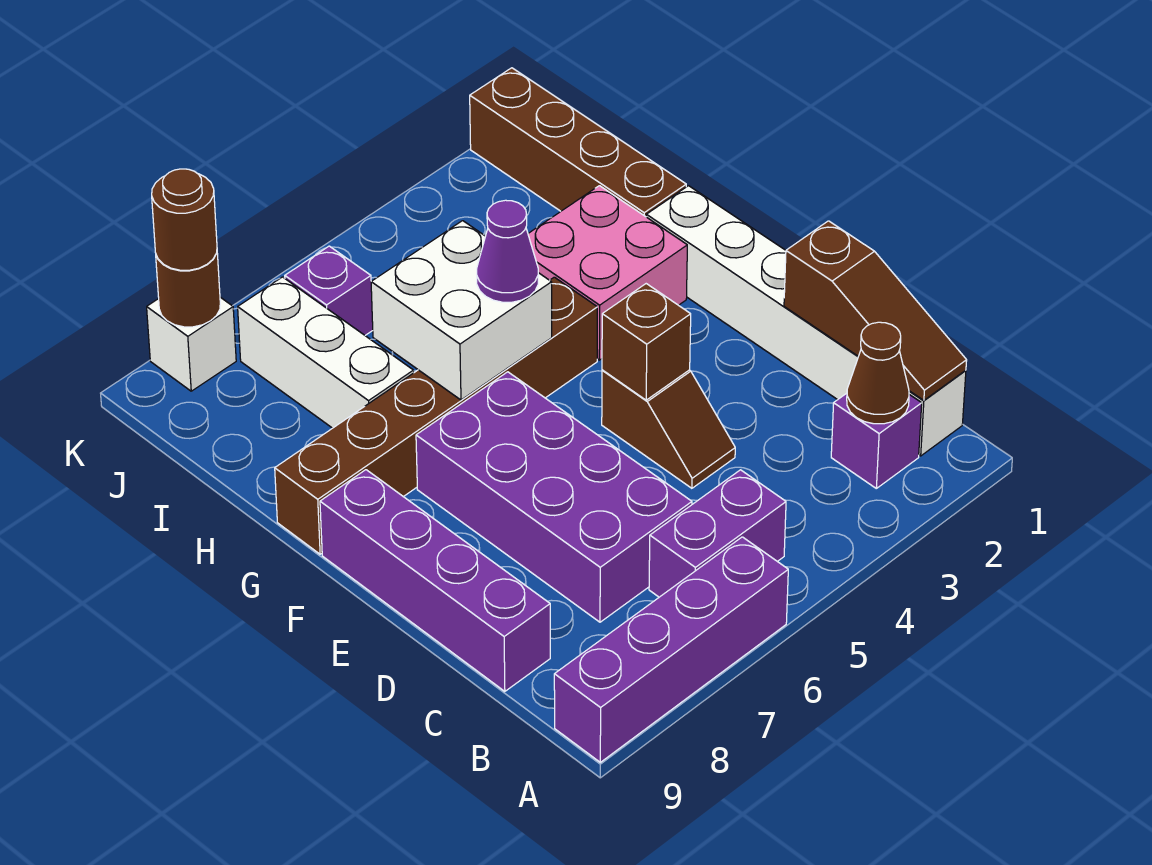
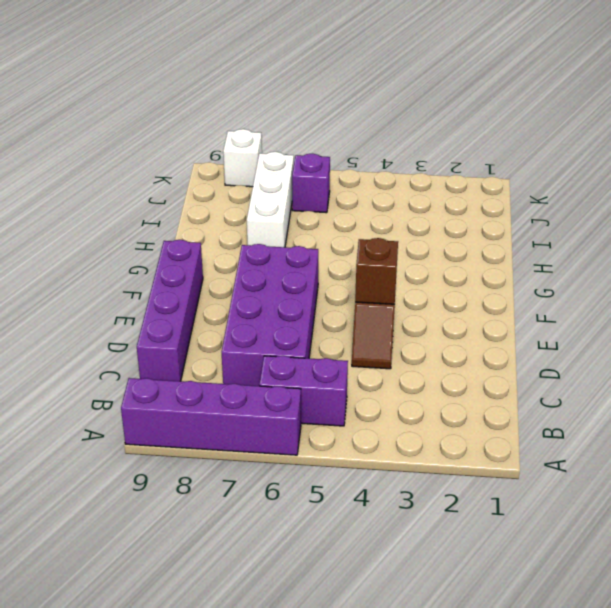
none -> white 1x6 brick [646,186,966,456]
none -> purple 1x1 brick [831,393,922,488]
none -> pink 2x2 brick [528,186,687,360]

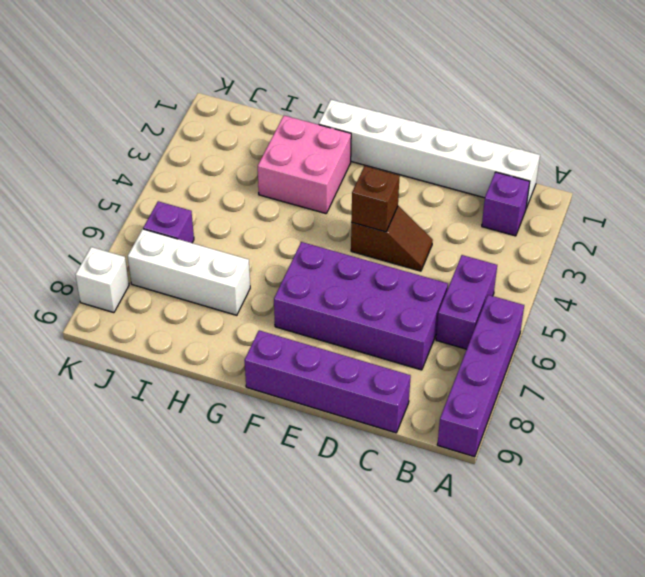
none -> brown 1x6 brick [275,277,597,554]
none -> brown 1x4 brick [470,68,686,217]
none -> brown 1x3 slope [784,221,967,400]

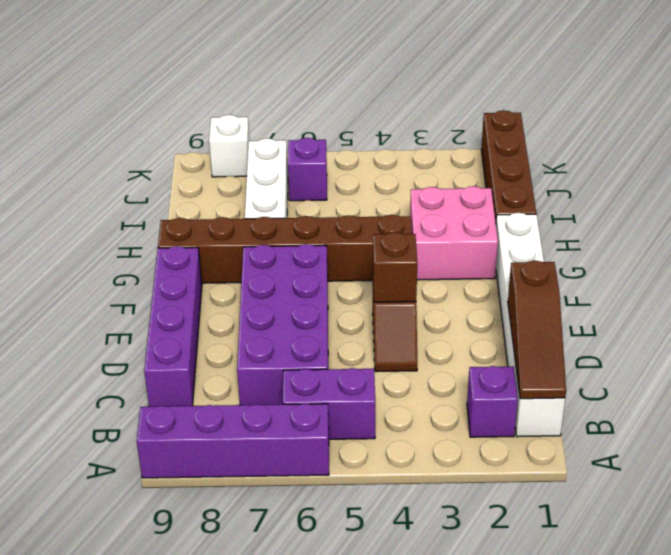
none -> brown 1x1 cone [847,322,909,424]
none -> white 2x2 brick [371,221,552,400]
none -> brown 1x1 round brick [156,253,220,327]

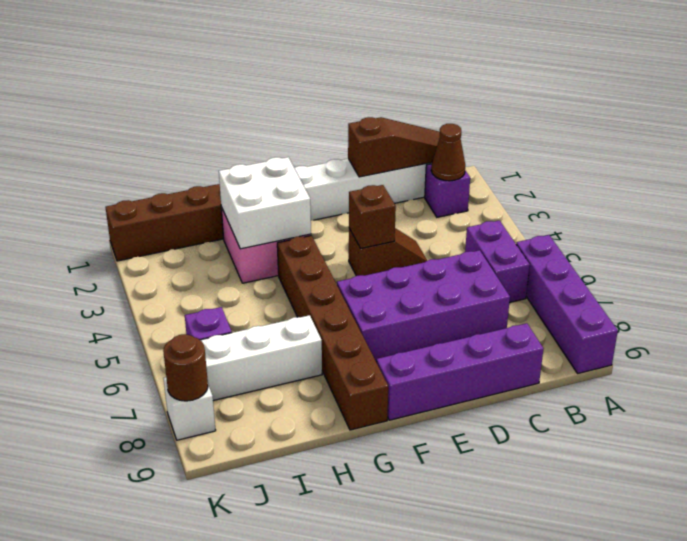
white 2x2 brick [219,157,311,249] -> white 2x2 brick moved to [371,221,552,400]
none -> purple 1x1 cone [477,200,538,302]
none -> brown 1x1 round brick [152,169,217,270]

